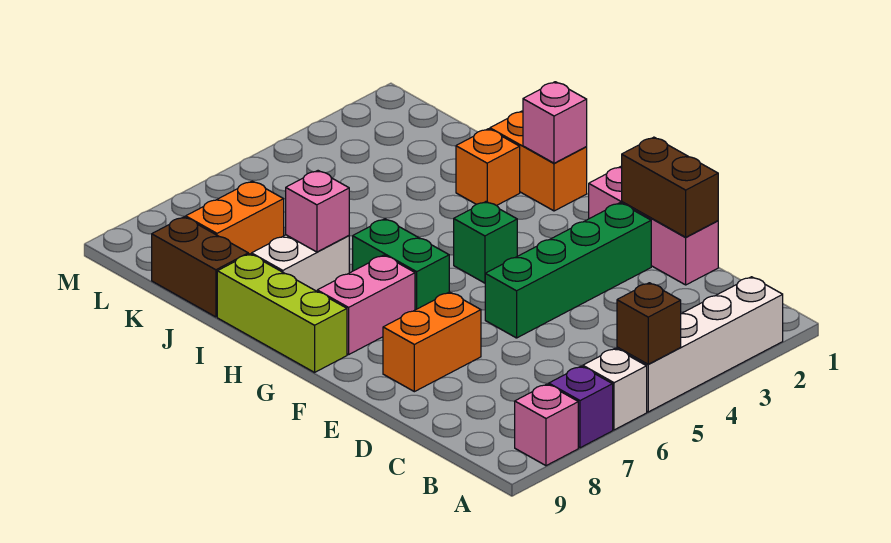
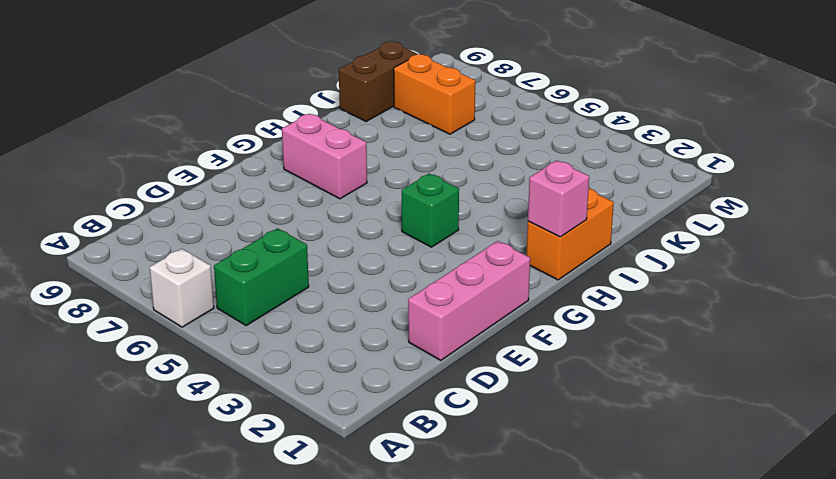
green 1x2 brick [214,228,309,325] -> green 1x2 brick moved to [353,219,449,310]
none -> white 1x4 brick [617,277,783,412]
none -> purple 1x1 brick [549,366,613,448]
none -> pink 1x1 brick [515,384,578,466]

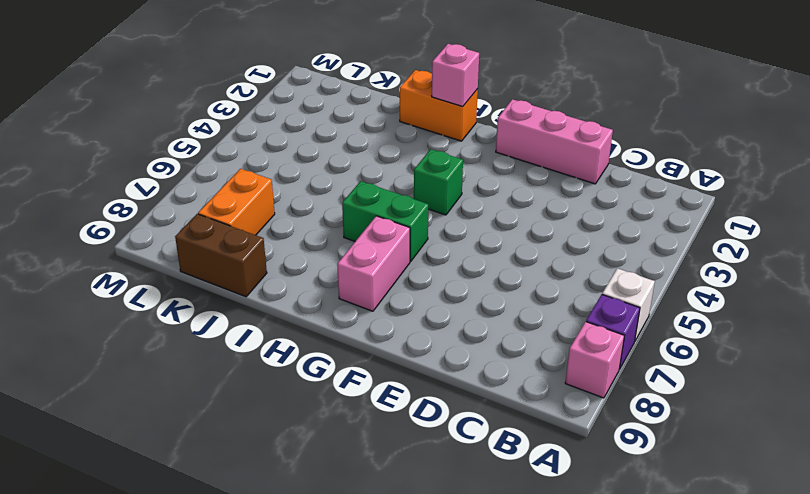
none -> white 1x4 brick [617,277,783,412]
none -> green 1x4 brick [485,203,651,338]
none -> orange 1x2 brick [383,292,481,392]

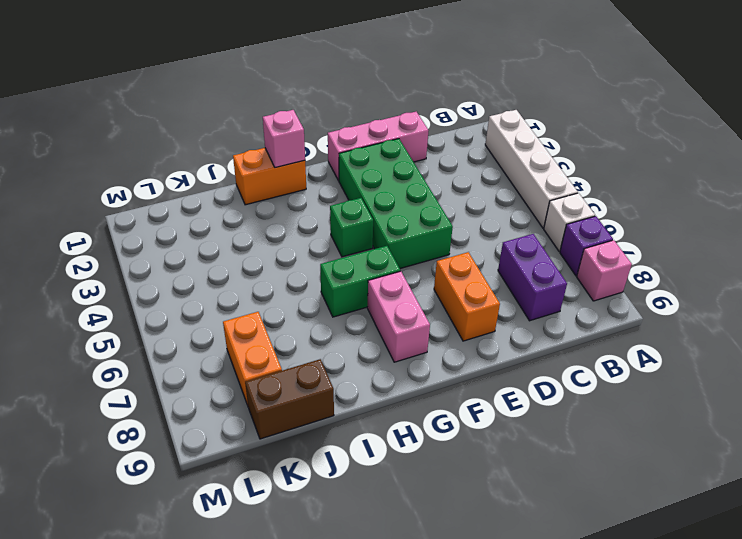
purple 1x2 brick [498,234,567,321] -> none
green 2x4 brick [339,139,453,269] -> green 1x4 brick [485,203,651,338]
none -> lime 1x3 brick [217,254,347,372]
none -> orange 1x1 brick [456,129,520,206]
none -> white 1x2 brick [252,235,349,291]

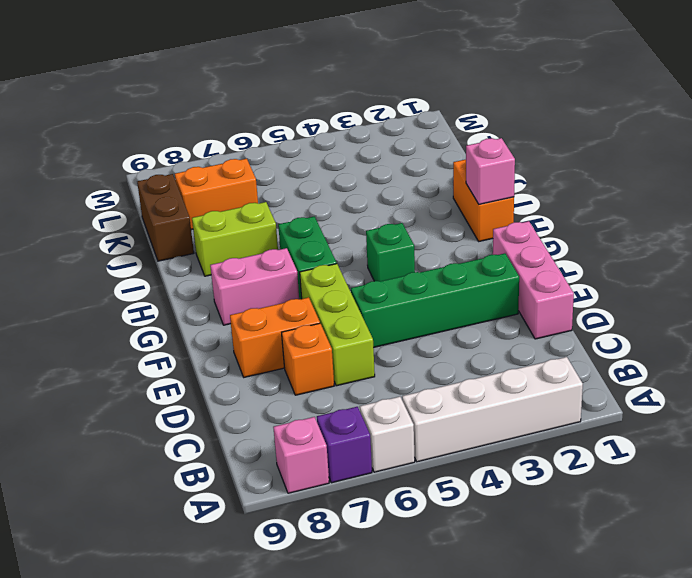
lime 1x3 brick [300,264,375,386] -> lime 1x3 brick moved to [217,254,347,372]
orange 1x1 brick [282,323,334,395] -> orange 1x1 brick moved to [456,129,520,206]
lime 1x2 brick [192,202,278,276] -> white 1x2 brick [252,235,349,291]
none -> brown 1x1 brick [617,283,681,364]
none -> brown 1x2 brick [622,137,718,237]
none -> pink 1x1 brick [286,171,349,252]

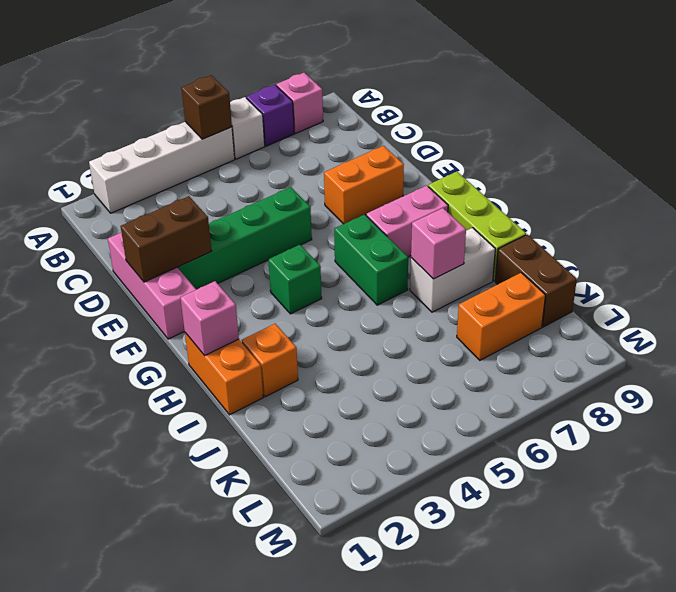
brown 1x2 brick [121,196,212,282] -> brown 1x2 brick turned to [622,137,718,237]

